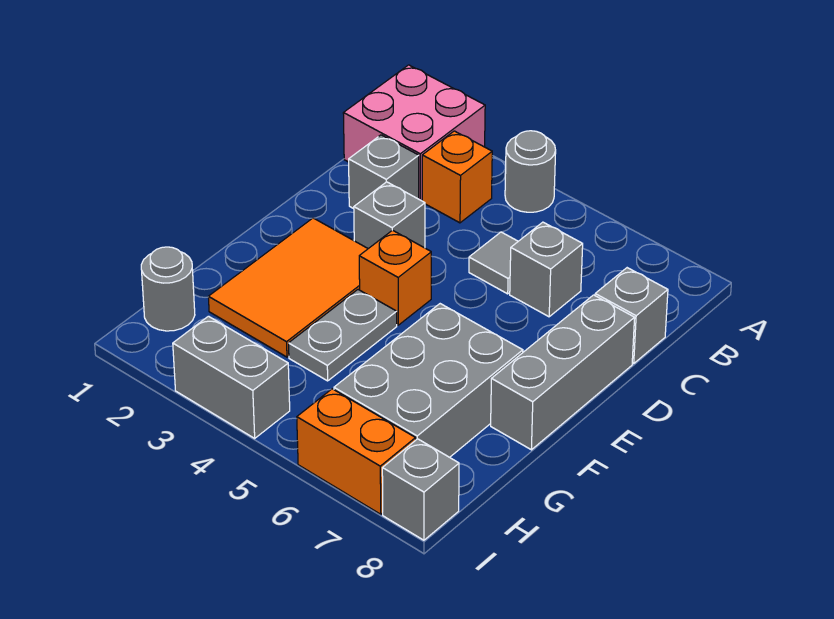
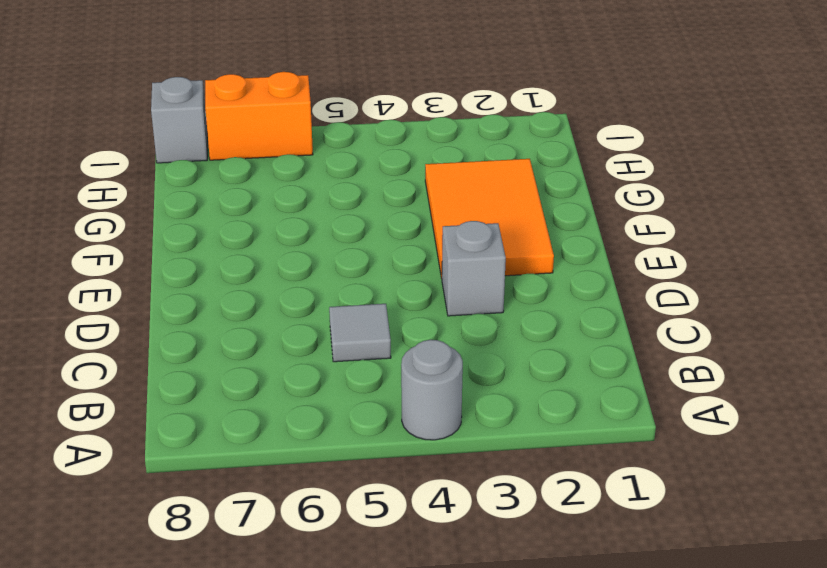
none -> pink 2x2 brick [343,65,485,201]
none -> orange 1x1 brick [422,131,492,223]
none -> grey 1x1 brick [349,135,419,209]

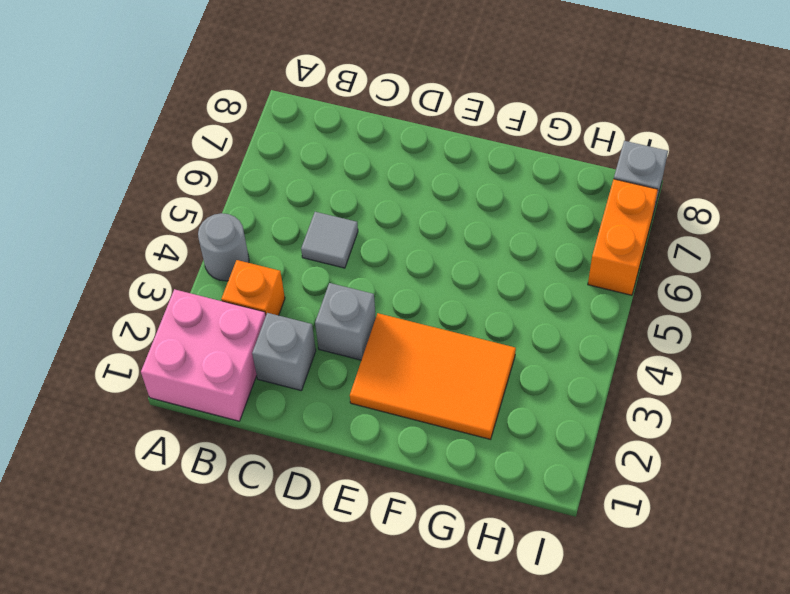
none -> grey 1x1 brick [510,222,583,317]
none -> grey 1x1 brick [595,268,668,363]
none -> grey 1x3 brick [491,295,635,450]

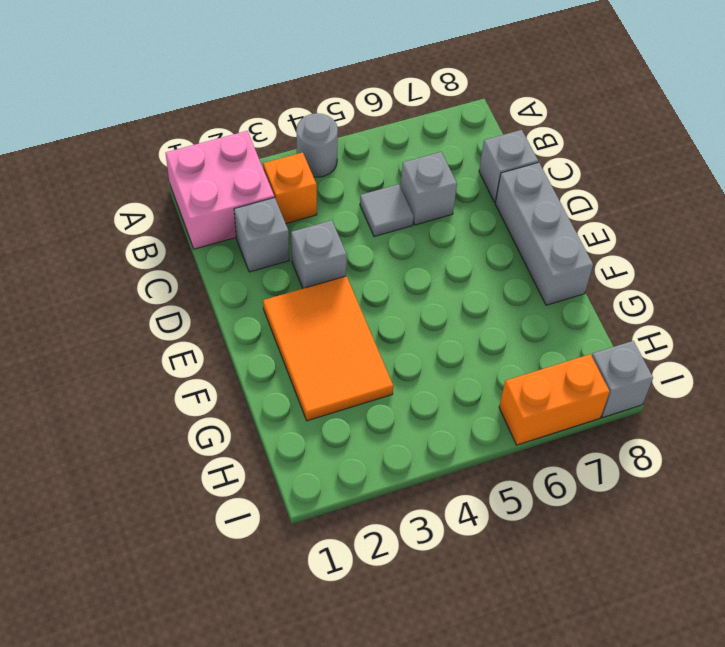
none -> orange 1x1 brick [359,230,431,325]
none -> grey 1x2 plate [289,290,397,381]
none -> grey 2x3 brick [334,304,523,457]

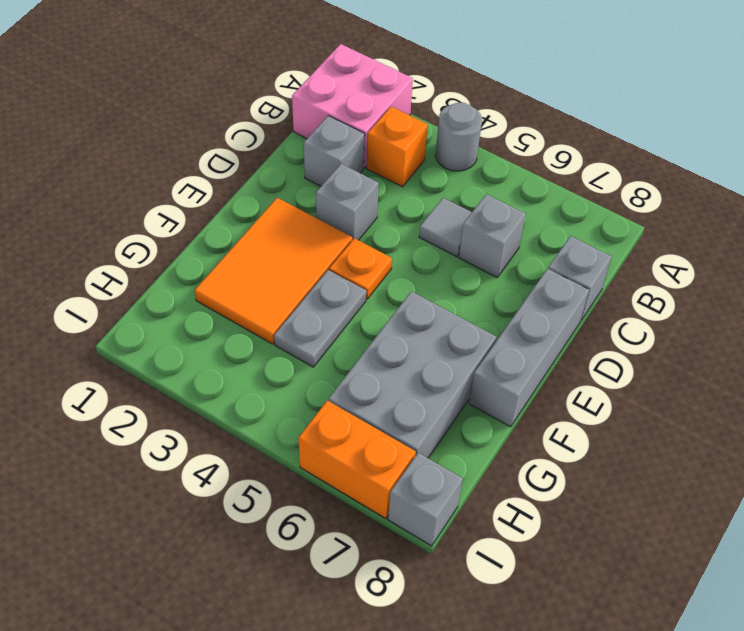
orange 1x1 plate [329,238,392,299] -> orange 1x1 brick [359,230,431,325]
none -> grey 1x1 round brick [141,247,195,331]
none -> grey 1x2 brick [173,316,290,438]

